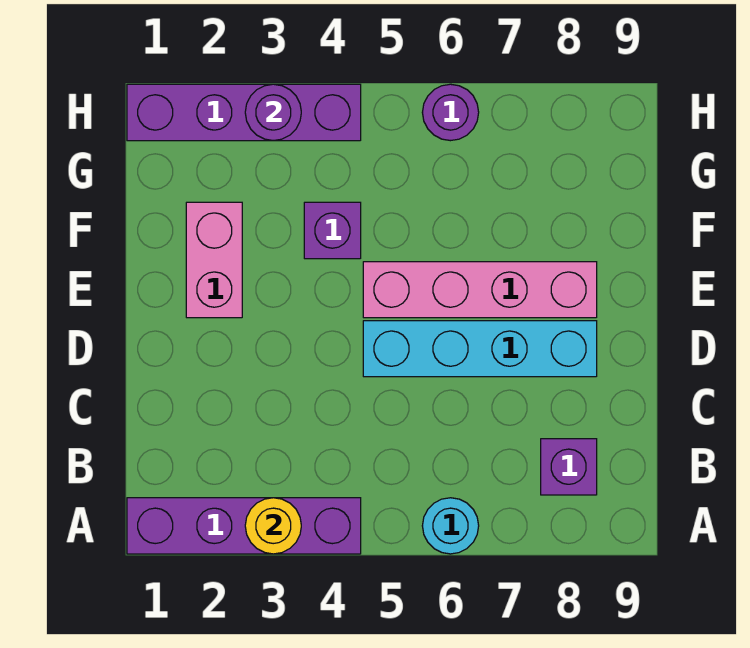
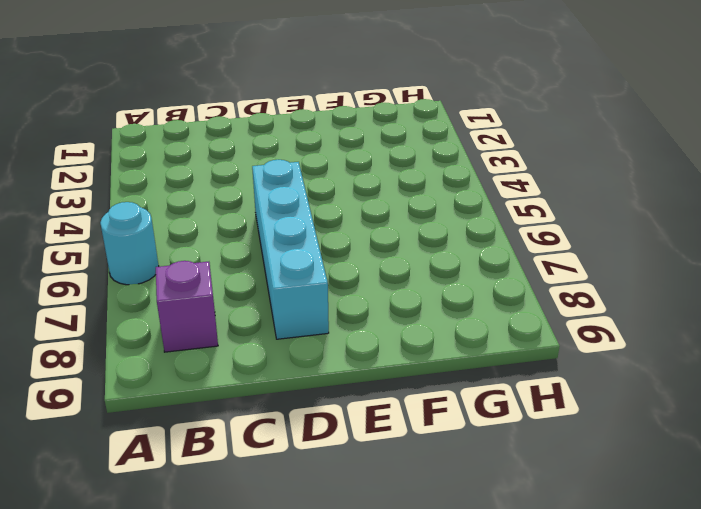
none -> purple 1x4 brick [127,498,361,554]
none -> pink 1x2 brick [186,202,242,318]

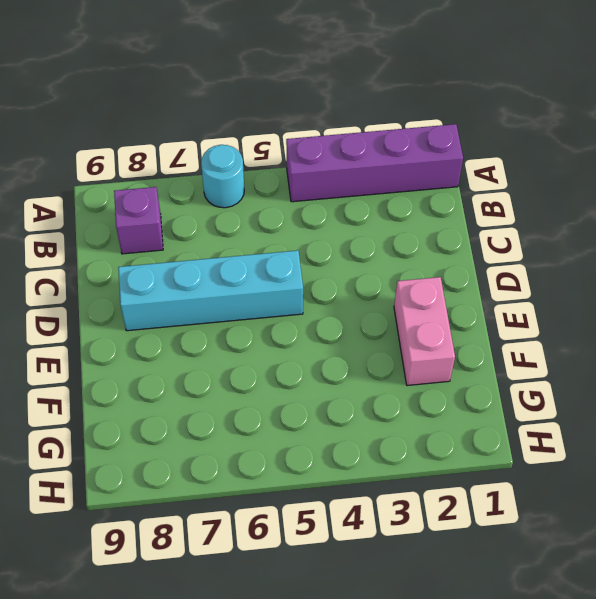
none -> pink 1x4 brick [363,262,597,318]
none -> purple 1x1 brick [304,202,361,259]

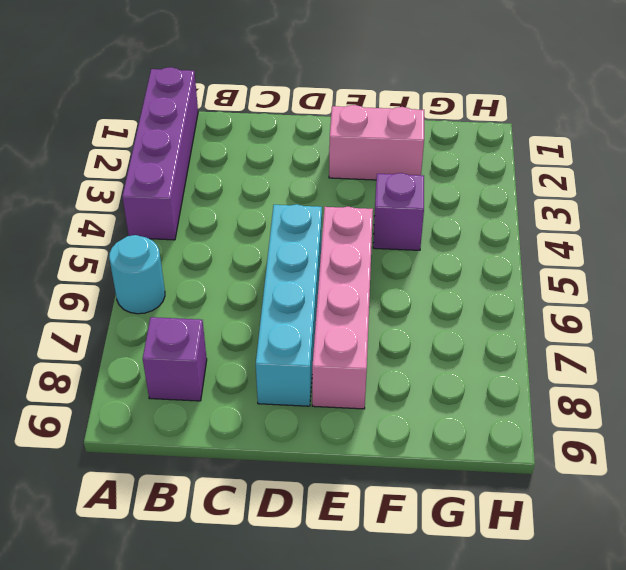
none -> purple 1x4 brick [127,84,361,141]
none -> purple 1x1 round brick [422,84,479,141]

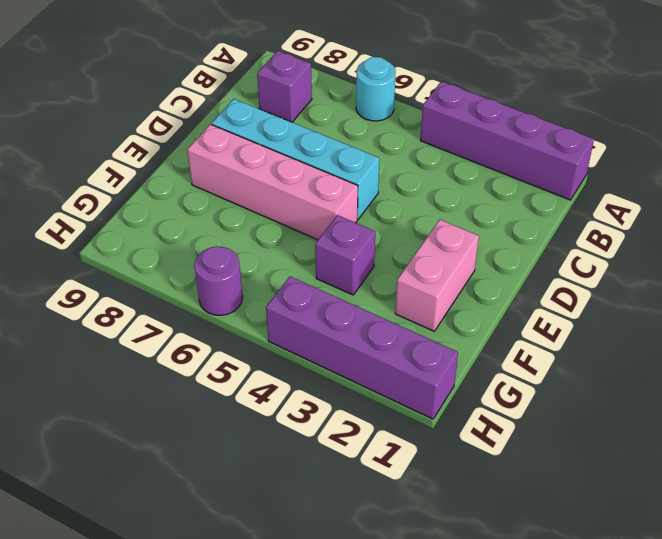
none -> yellow 1x1 round brick [245,498,301,554]
none -> purple 1x1 round brick [245,84,301,141]

